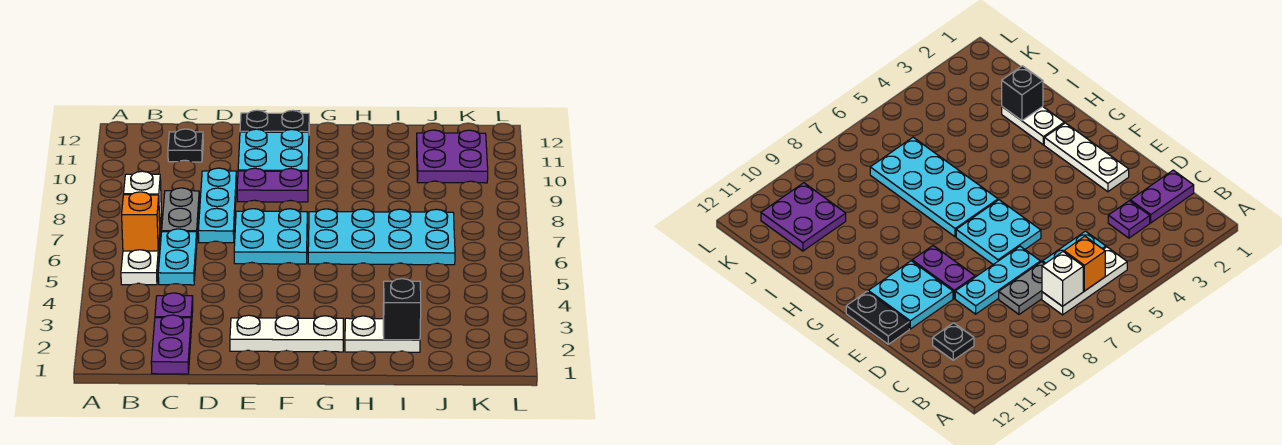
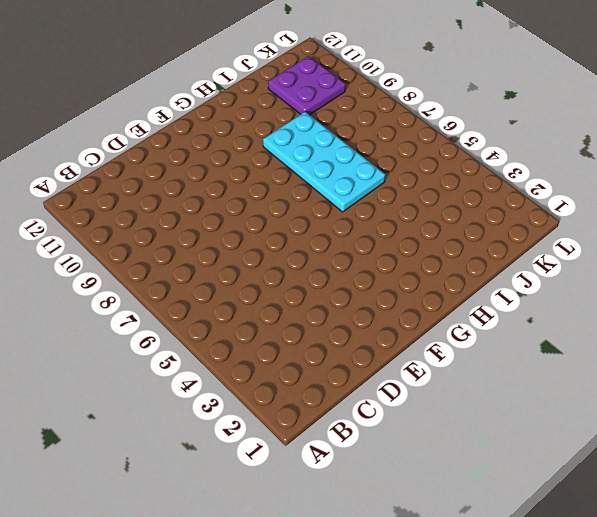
cyan 2x4 plate [263,112,385,212] -> cyan 2x4 plate turned to [308,209,455,265]
none -> white 1x3 plate [121,214,162,285]
none -> purple 1x2 plate [151,315,191,374]
none -> purple 1x1 plate [155,293,193,328]

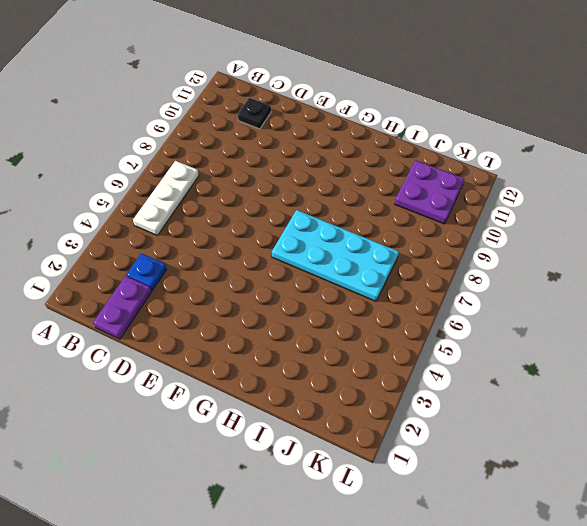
blue 1x1 plate [126,253,167,291] -> purple 1x1 plate [155,293,193,328]
none -> cyan 1x2 plate [158,229,197,285]
none -> grey 1x2 plate [162,188,199,234]
none -> cyan 1x3 plate [198,168,237,243]

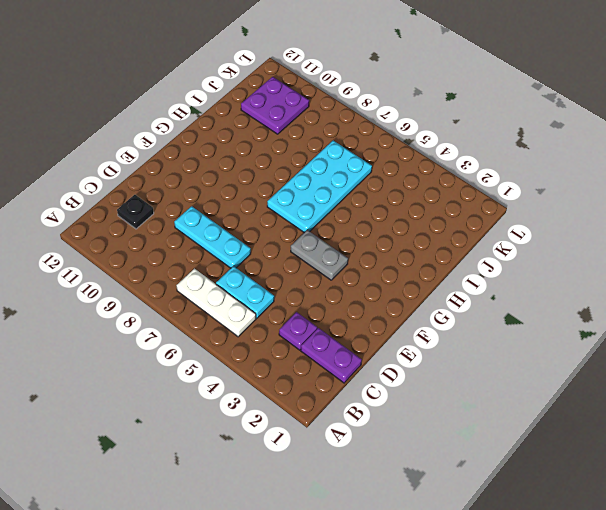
grey 1x2 plate [291,230,348,280] -> grey 1x2 plate moved to [162,188,199,234]
none -> white 1x3 plate [230,315,343,352]
none -> cyan 2x2 plate [234,209,307,264]
none -> purple 1x2 plate [237,168,308,202]

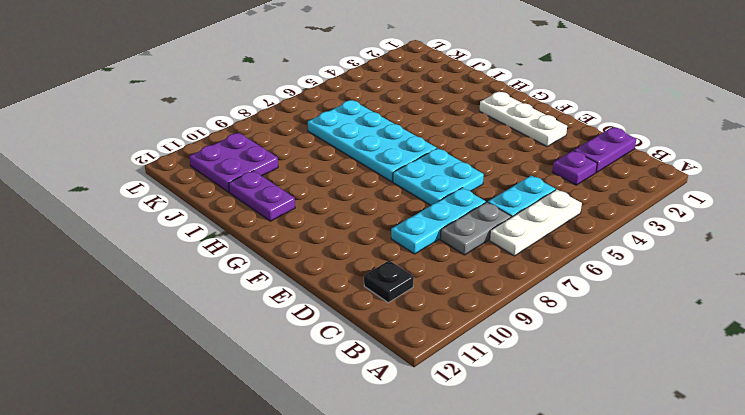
purple 1x2 plate [229,171,295,221] -> purple 1x2 plate moved to [237,168,308,202]
none -> cyan 2x2 plate [238,129,309,171]
none -> black 1x2 plate [240,110,309,132]
none -> white 1x2 plate [345,316,420,352]

